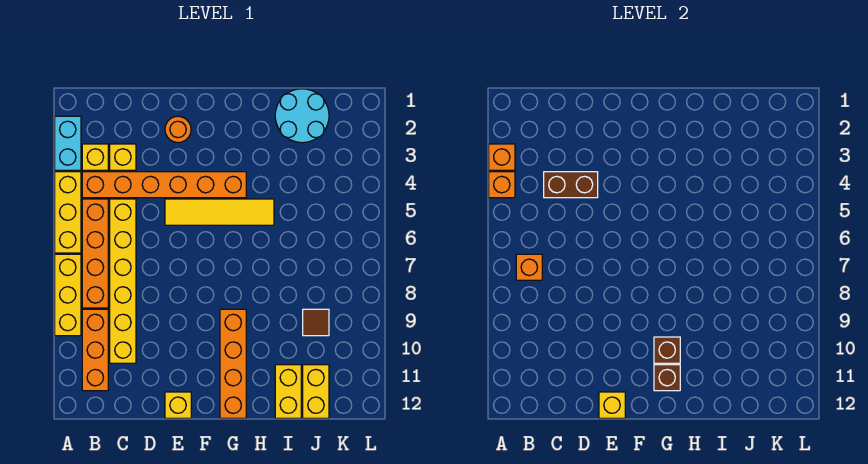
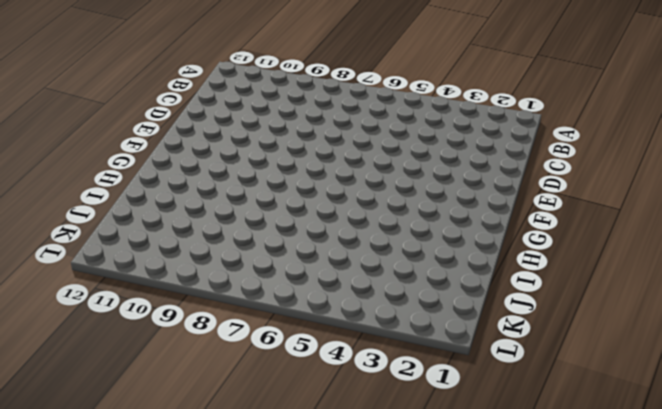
none -> cyan 1x2 brick [55,116,81,170]
none -> yellow 1x3 brick [55,172,81,253]
none -> yellow 1x3 brick [55,254,81,336]

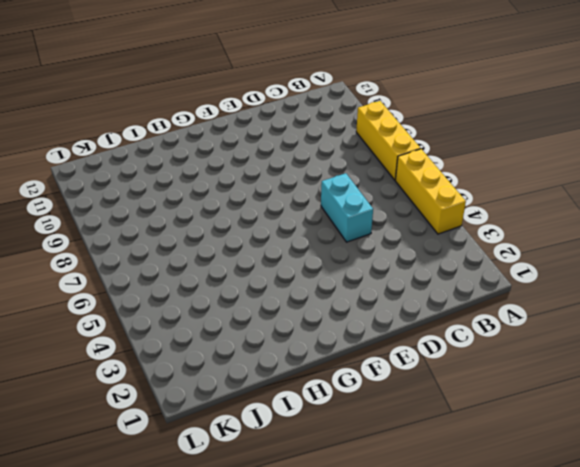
cyan 1x2 brick [321,173,373,242] -> cyan 1x2 brick moved to [55,116,81,170]
none -> yellow 1x1 brick [82,144,108,170]
none -> orange 1x6 brick [82,172,246,198]
none -> orange 1x4 brick [82,199,108,308]

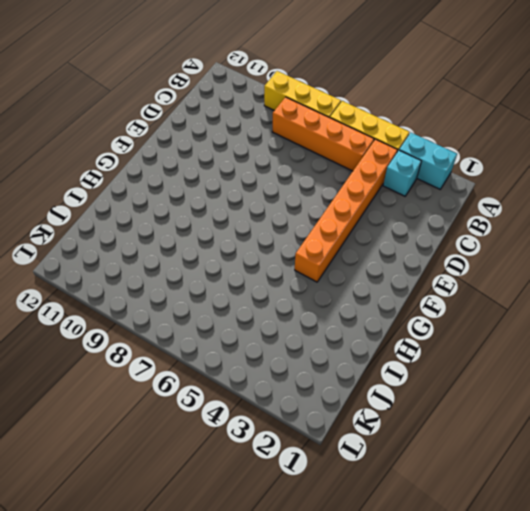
cyan 1x1 brick [383,150,421,196] -> yellow 1x1 brick [82,144,108,170]
none -> orange 1x3 brick [82,309,108,391]
none -> yellow 1x1 brick [110,144,136,170]
none -> yellow 1x6 brick [110,199,136,363]

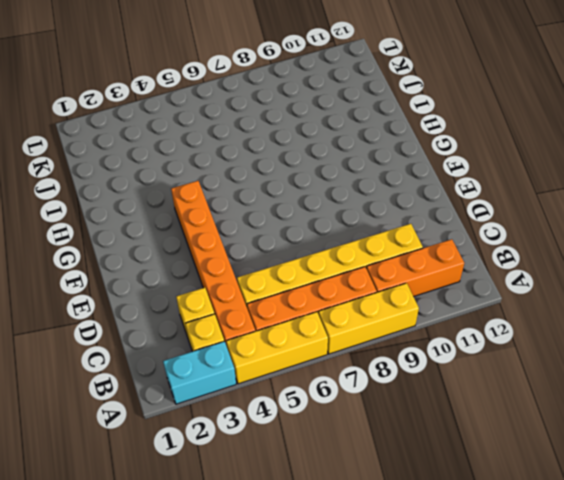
none -> orange 1x1 round brick [165,116,191,143]
none -> yellow 1x4 tile [165,199,274,225]
none -> yellow 1x1 brick [165,392,191,418]

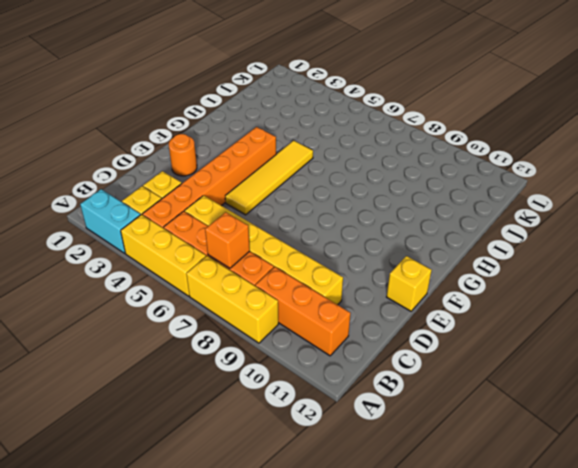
none -> orange 1x4 brick [220,309,246,418]
none -> cyan 2x2 round brick [275,89,329,143]
none -> yellow 1x2 brick [275,365,301,418]

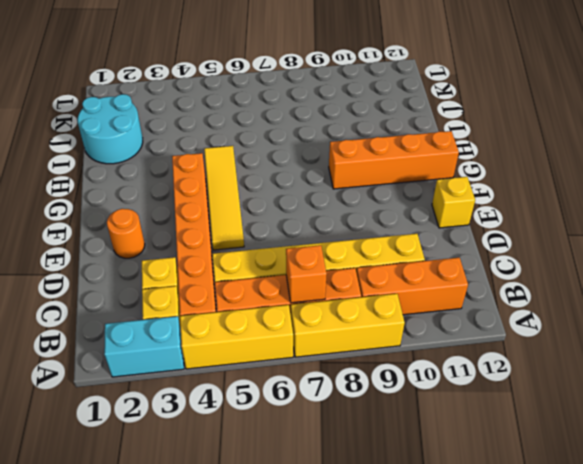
none -> yellow 1x2 brick [275,365,301,418]
none -> brown 1x1 tile [303,309,329,336]
none -> yellow 1x2 brick [303,365,329,418]

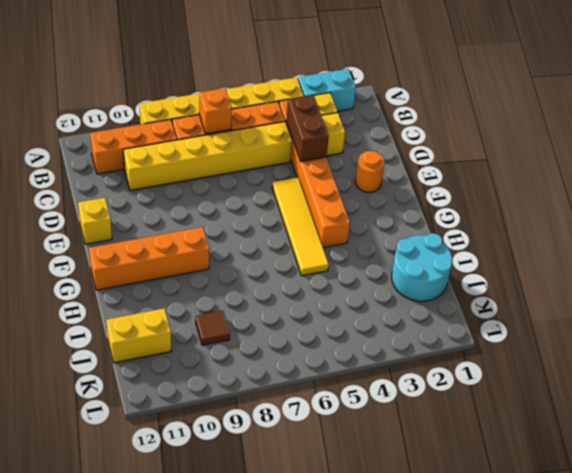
none -> yellow 1x2 brick [275,365,301,418]
none -> orange 1x1 brick [489,144,515,170]
none -> orange 1x1 brick [489,172,515,198]

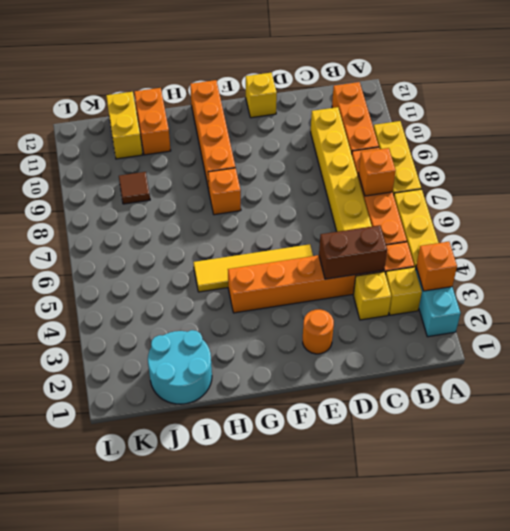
orange 1x1 brick [208,168,241,215] -> orange 1x1 brick moved to [489,172,515,198]
orange 1x2 brick [134,88,171,155] -> yellow 1x2 brick [275,365,301,418]
none -> yellow 1x1 brick [599,392,625,418]
none -> brown 1x1 brick [654,337,680,363]
none -> brown 1x1 brick [654,365,680,391]

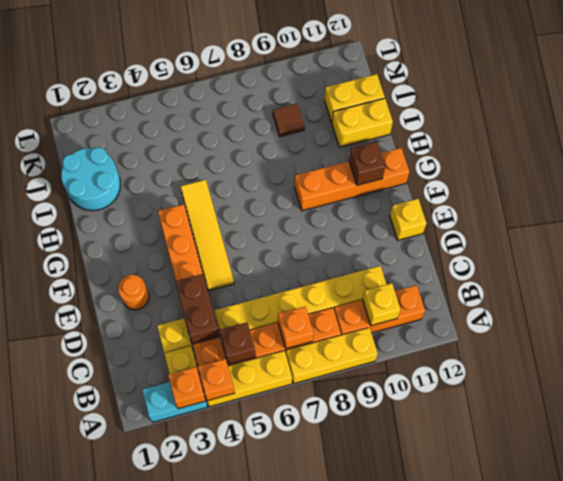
brown 1x1 brick [220,322,256,364] -> brown 1x1 brick moved to [654,337,680,363]
yellow 1x1 brick [363,283,401,326] -> yellow 1x1 brick moved to [599,392,625,418]

